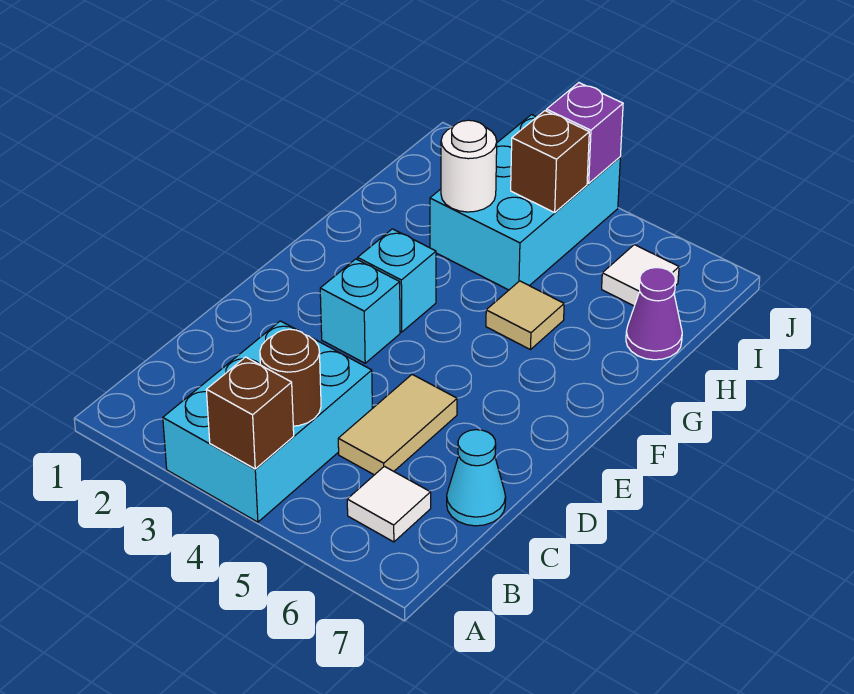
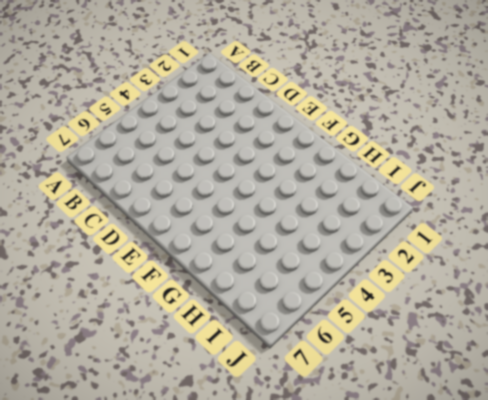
none -> cyan 2x3 brick [163,321,372,522]
none -> white 1x1 tile [347,466,431,542]
none -> tan 1x2 tile [338,374,457,475]

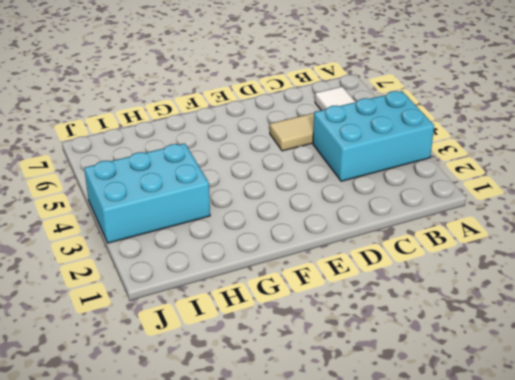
none -> cyan 1x1 cone [447,430,506,526]
none -> cyan 1x1 brick [320,259,400,363]
none -> cyan 1x1 brick [358,229,436,332]

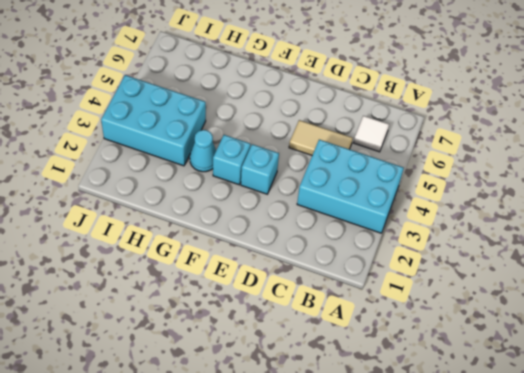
cyan 1x1 cone [190,130,216,172] -> cyan 1x1 cone moved to [447,430,506,526]
none -> tan 1x1 tile [486,281,564,350]
none -> purple 1x1 cone [626,268,682,360]
none -> white 1x1 tile [602,245,679,306]

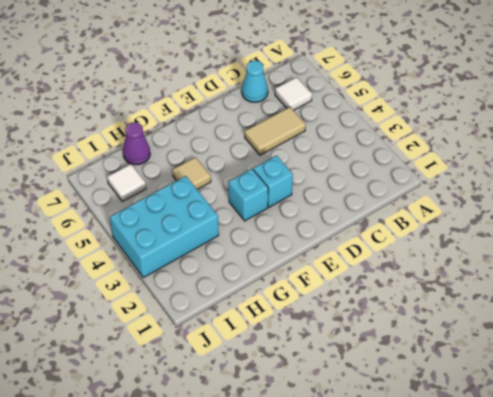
none -> cyan 2x3 brick [163,321,372,522]
none -> brown 1x1 brick [206,357,294,469]
none -> brown 1x1 round brick [260,329,321,426]

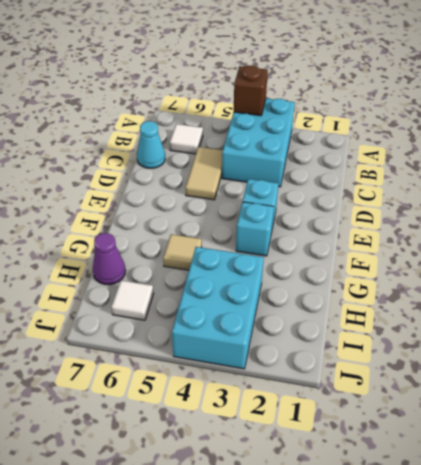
none -> brown 1x1 round brick [260,329,321,426]
none -> white 1x1 round brick [441,120,497,212]
none -> brown 1x1 brick [511,111,589,213]

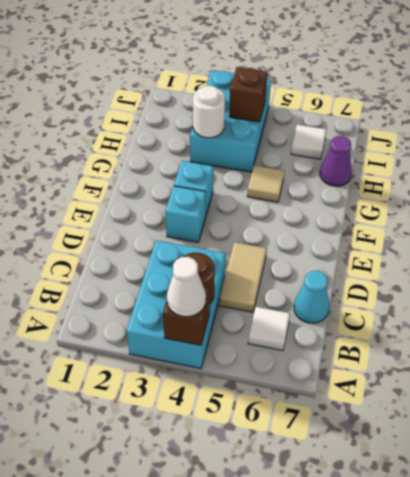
white 1x1 cone [167,257,206,317] -> none
none -> purple 1x1 brick [546,83,623,183]

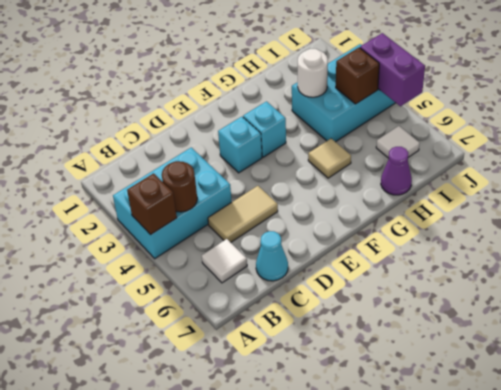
purple 1x2 brick [360,33,425,106] -> purple 1x1 brick [546,83,623,183]

